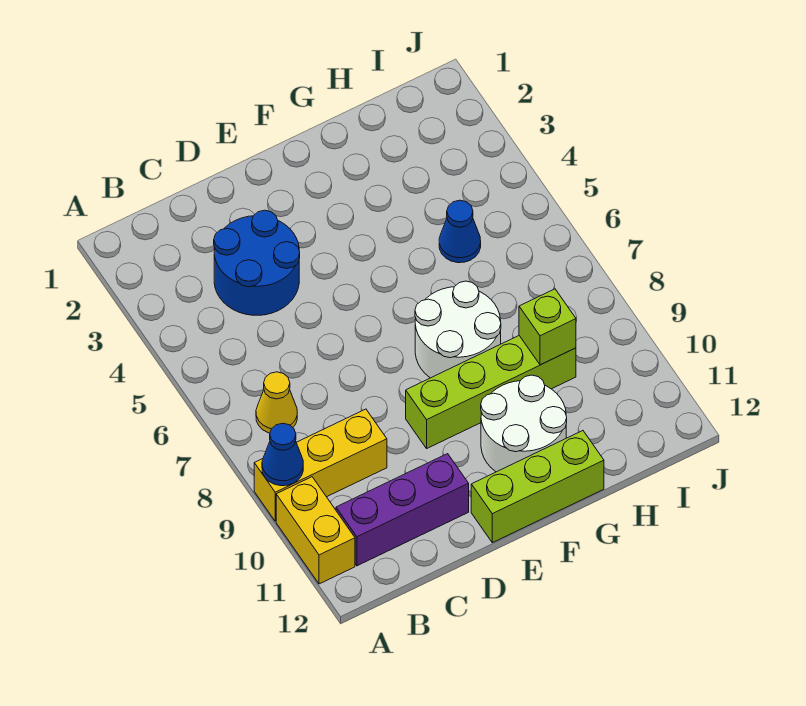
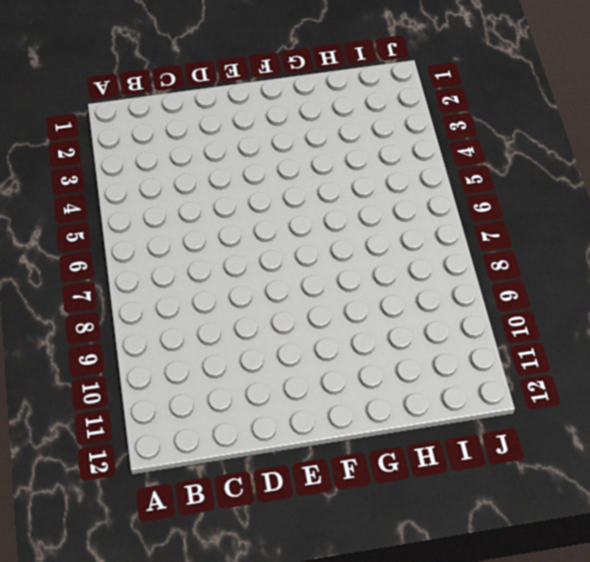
none -> yellow 1x3 brick [254,409,387,521]
none -> yellow 1x2 brick [276,477,355,584]
none -> yellow 1x1 cone [256,372,297,433]

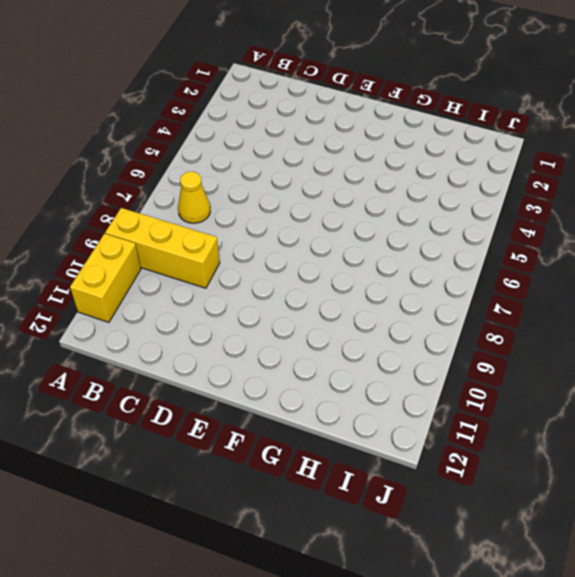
none -> purple 1x3 brick [336,454,469,566]
none -> blue 2x2 round brick [214,210,300,315]
none -> lime 1x4 brick [406,336,576,448]

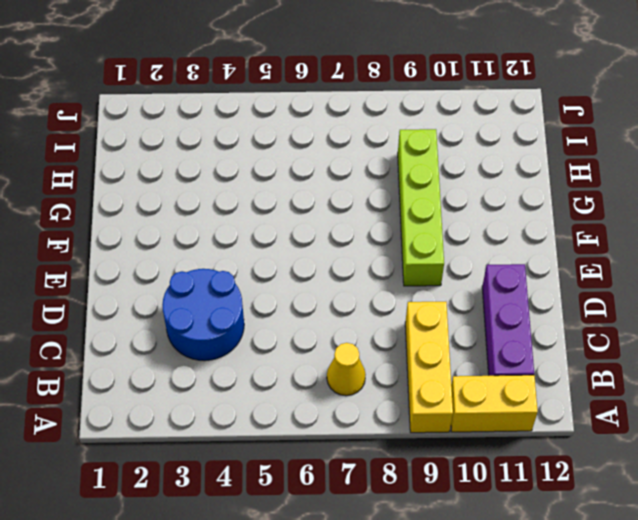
none -> lime 1x3 brick [471,431,604,543]
none -> white 2x2 round brick [415,281,501,378]
none -> white 2x2 round brick [481,375,567,472]

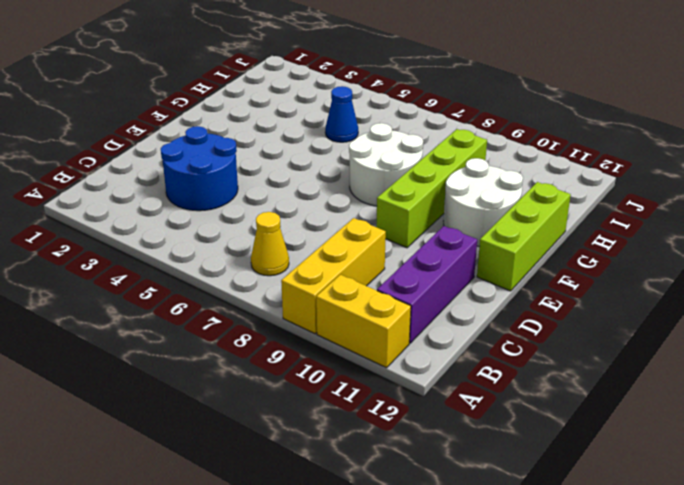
none -> blue 1x1 cone [262,423,303,486]
none -> lime 1x1 brick [519,289,576,365]

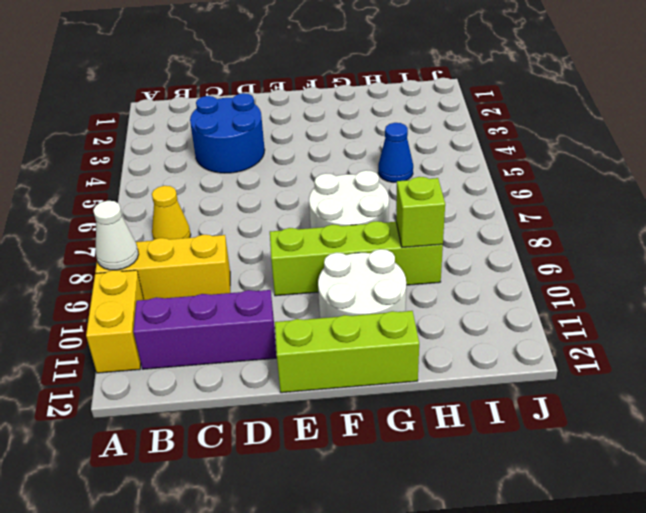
white 1x1 cone [93,201,139,270] -> blue 1x1 cone [262,423,303,486]

